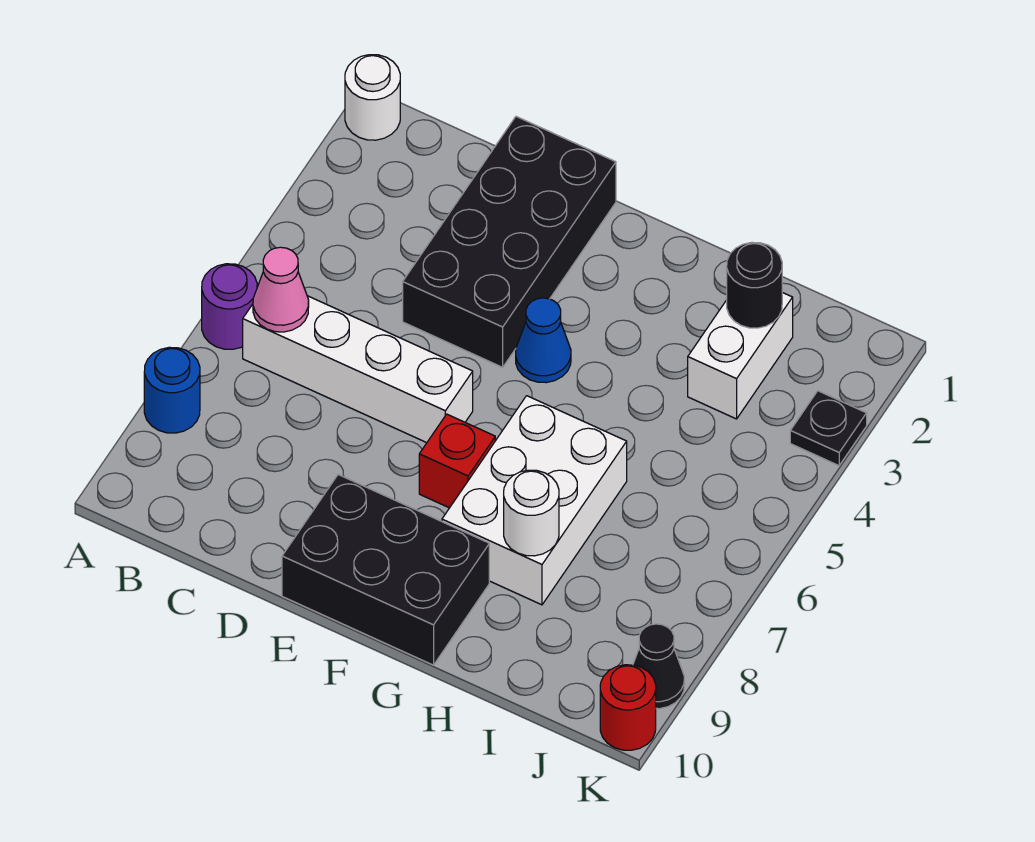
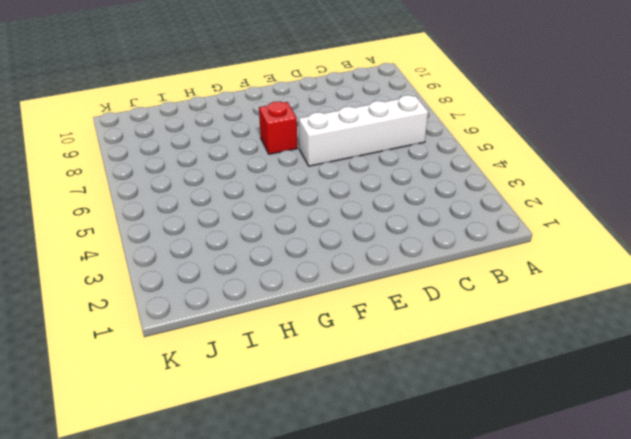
none -> white 1x1 round brick [345,55,400,140]
none -> purple 1x1 round brick [202,264,257,349]
none -> blue 1x1 round brick [144,347,200,433]

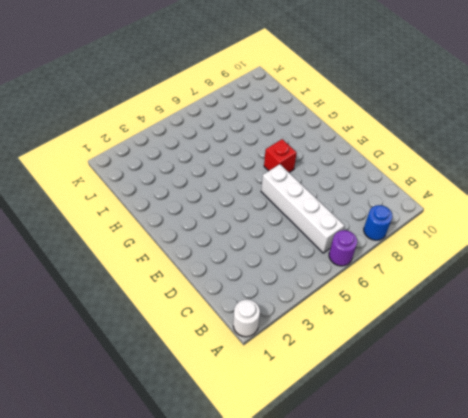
none -> black 2x4 brick [403,117,616,367]
none -> black 2x3 brick [282,475,489,665]
none -> blue 1x1 cone [516,298,571,383]

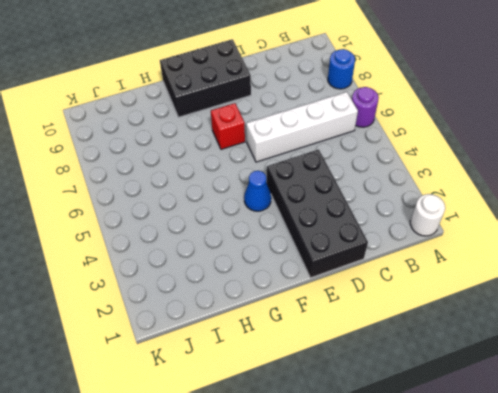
none -> white 2x3 brick [442,396,627,605]
none -> white 1x2 brick [688,293,793,419]
none -> black 1x1 plate [790,391,867,466]

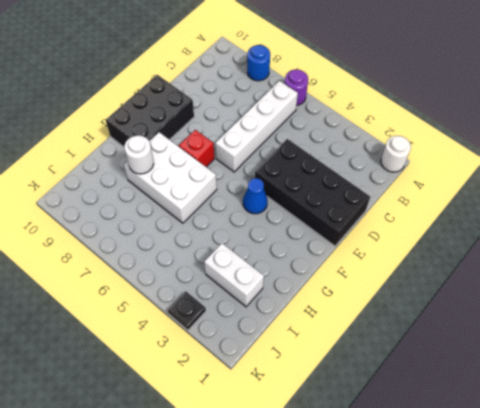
none -> black 1x1 cone [633,624,684,709]
none -> red 1x1 round brick [600,665,656,750]
none -> pink 1x1 cone [253,247,309,332]

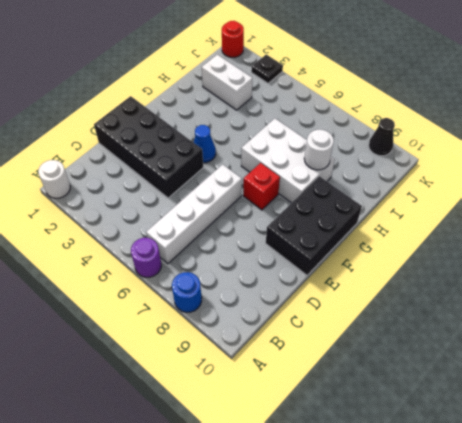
red 1x1 round brick [222,21,244,57] -> red 1x1 round brick moved to [600,665,656,750]
none -> pink 1x1 cone [253,247,309,332]
none -> black 1x1 round brick [727,242,782,328]

